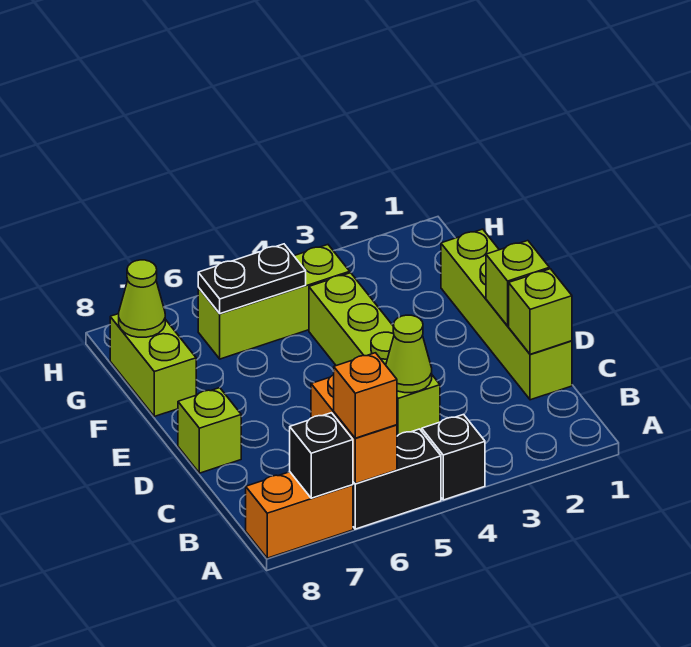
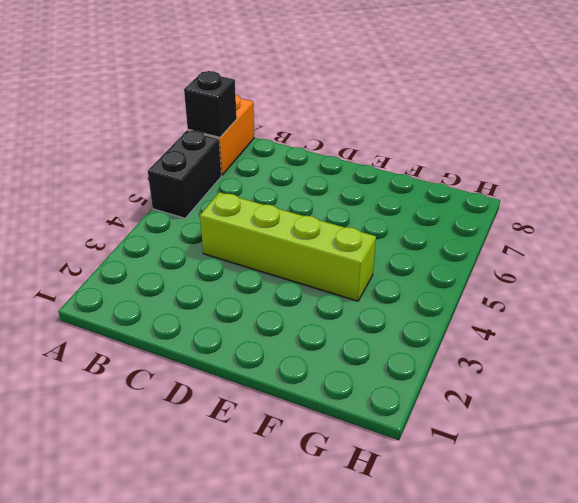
none -> black 1x1 brick [422,414,485,500]
none -> lime 1x4 brick [441,229,572,400]
none -> lime 1x1 brick [178,388,241,473]

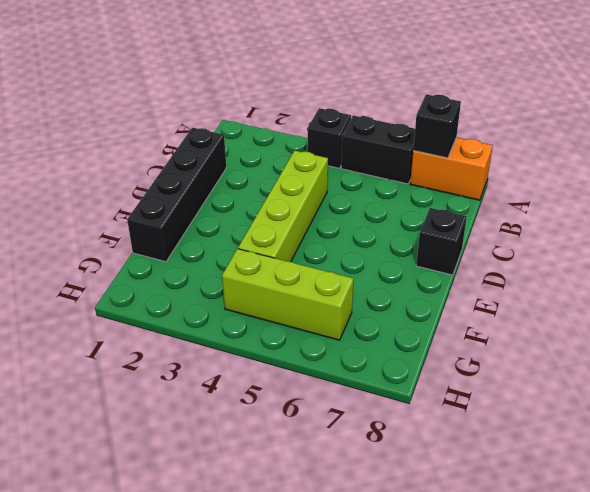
black 1x4 brick [127,128,226,262] -> lime 1x4 brick [441,229,572,400]
black 1x1 brick [416,208,467,275] -> lime 1x1 brick [178,388,241,473]
none -> lime 1x2 brick [110,314,196,416]
none -> orange 1x2 brick [311,375,397,484]
none -> lime 1x1 brick [509,269,572,354]

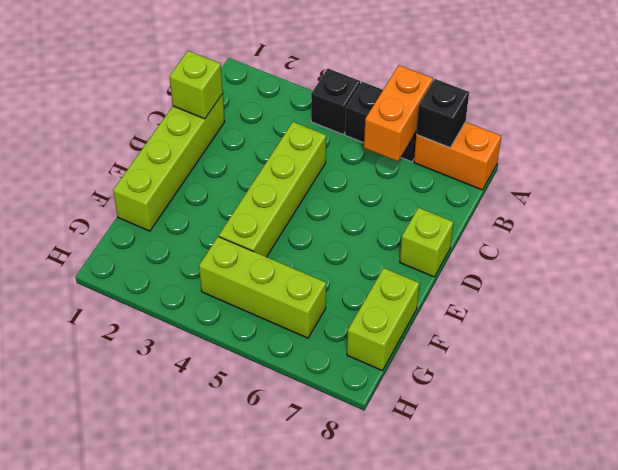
none -> lime 1x1 cone [386,315,432,393]
none -> lime 1x1 brick [486,241,549,326]
none -> black 1x2 plate [198,244,306,314]

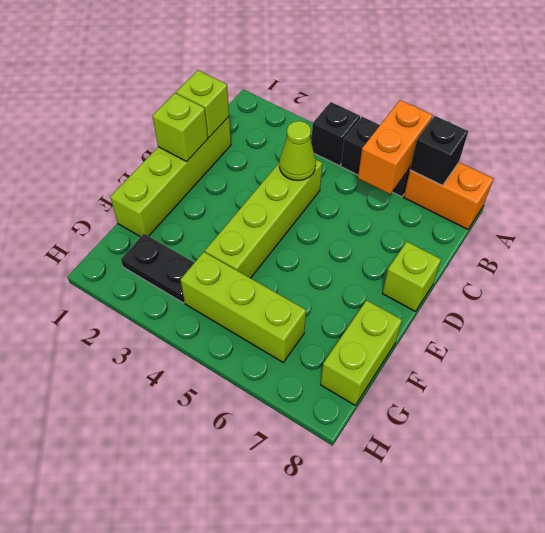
black 1x2 plate [121,234,194,303] -> black 1x2 plate moved to [198,244,306,314]
none -> lime 1x1 cone [119,260,165,337]
none -> orange 1x1 brick [334,353,397,438]

